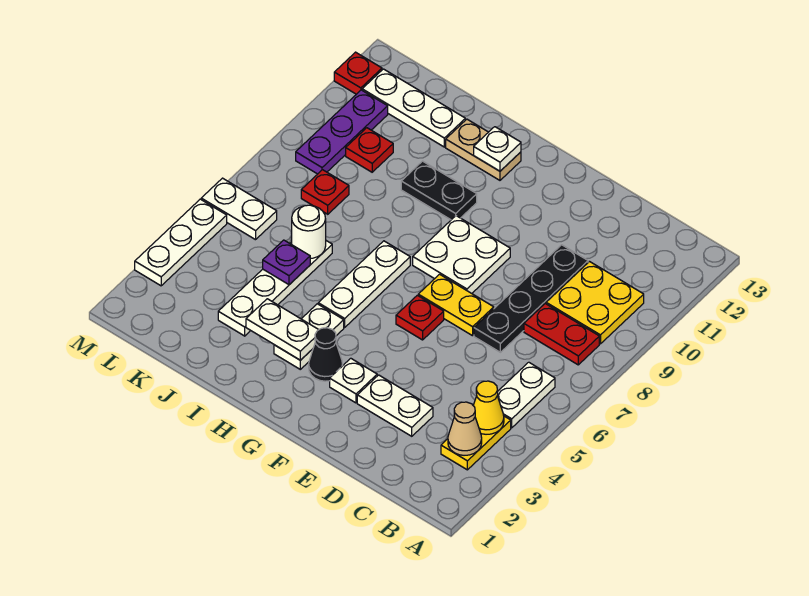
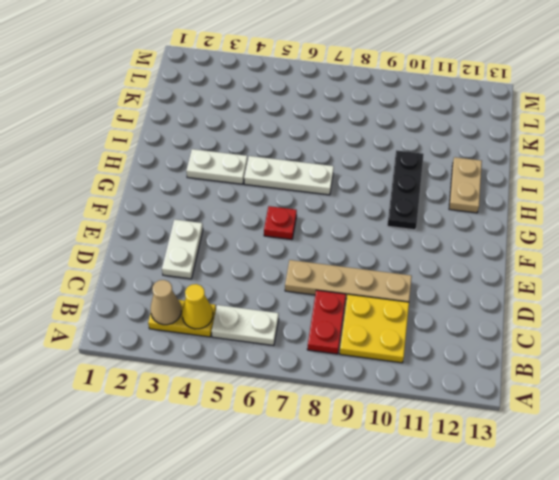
tan 1x4 plate [285,260,412,302] -> black 1x4 plate [474,245,588,352]
black 1x3 plate [387,150,424,230] -> black 1x2 plate [401,161,477,220]
none -> yellow 1x2 plate [418,274,494,336]
none -> white 1x1 plate [330,358,377,403]
none -> white 2x2 plate [413,216,510,293]

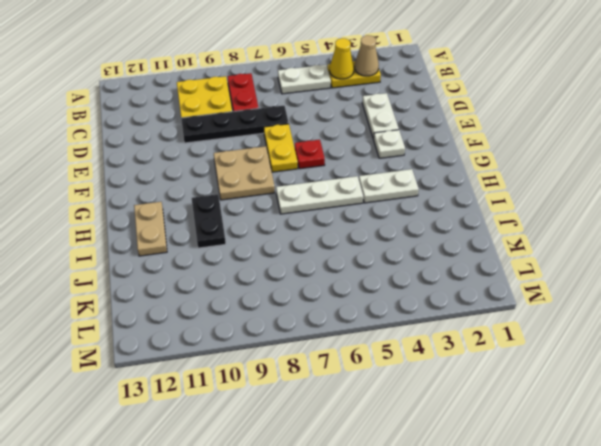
tan 2x2 plate [214,146,275,200] -> white 2x2 plate [413,216,510,293]
none -> black 1x1 cone [309,328,343,381]
none -> white 1x4 plate [218,241,332,336]
none -> white 1x3 plate [362,69,465,147]

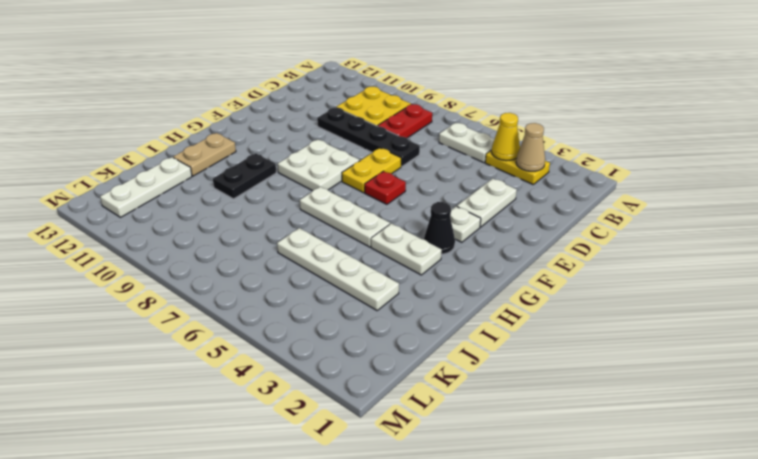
none -> red 1x1 plate [301,170,349,214]
none -> red 1x1 plate [346,128,393,172]
none -> white 1x2 plate [201,178,277,240]

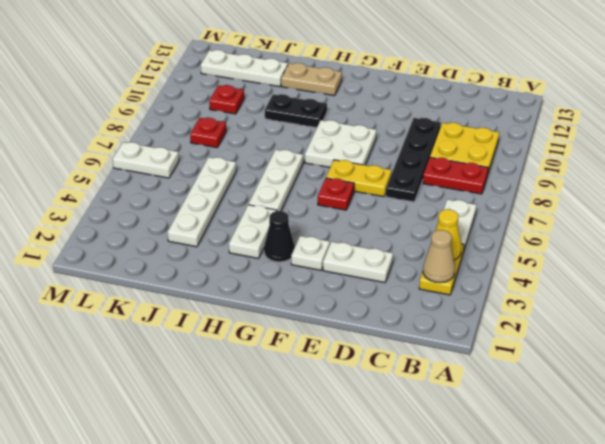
none -> purple 1x3 plate [296,90,388,174]
none -> white 1x3 plate [135,199,227,286]
none -> red 1x1 plate [334,52,382,94]

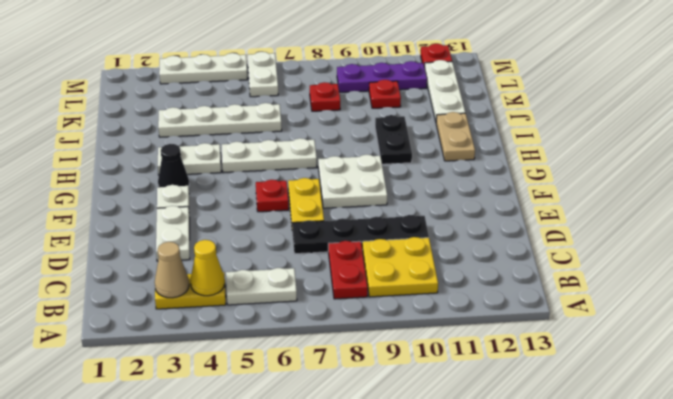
none -> white 1x2 plate [246,299,319,360]
none -> white 1x1 plate [474,127,521,171]
none -> purple 1x1 plate [263,240,310,285]

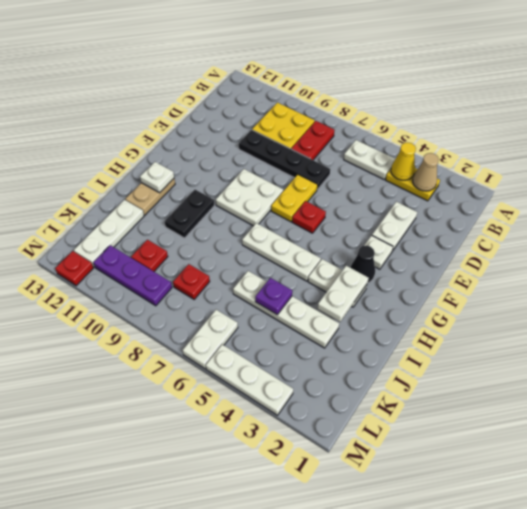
none -> white 1x1 round brick [292,205,326,258]

